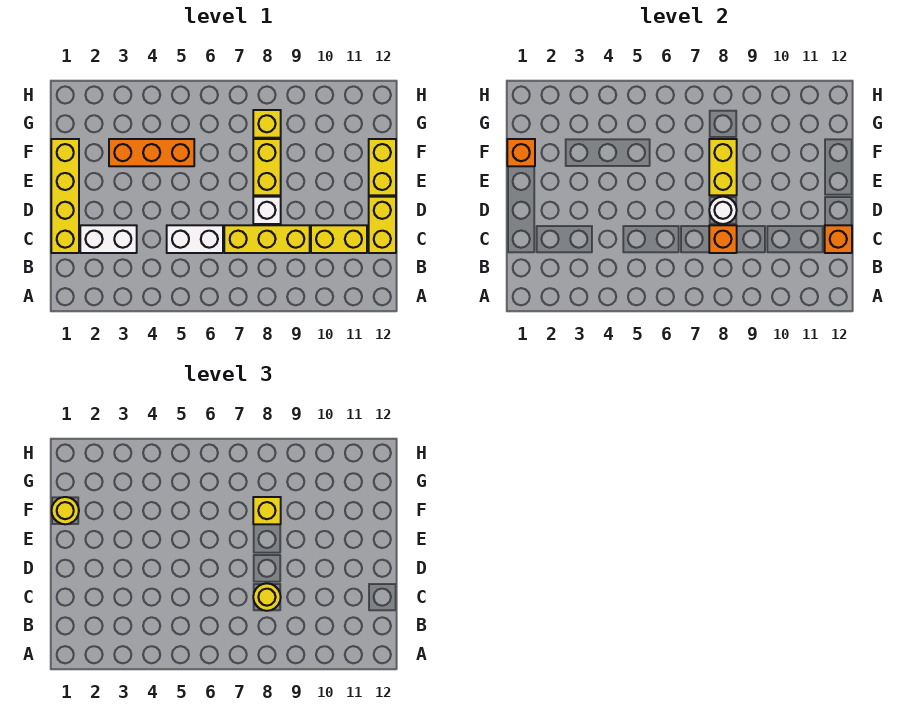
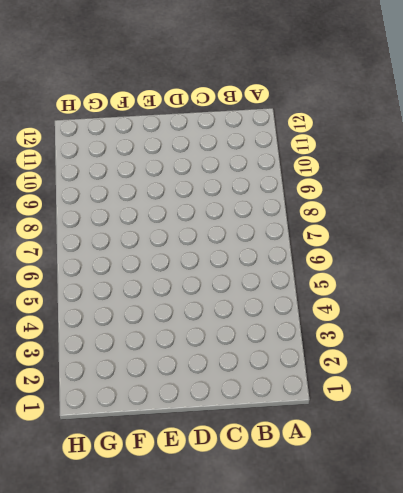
none -> yellow 1x4 brick [51,139,79,253]
none -> white 1x2 brick [80,225,137,253]
none -> white 1x2 brick [167,225,223,253]

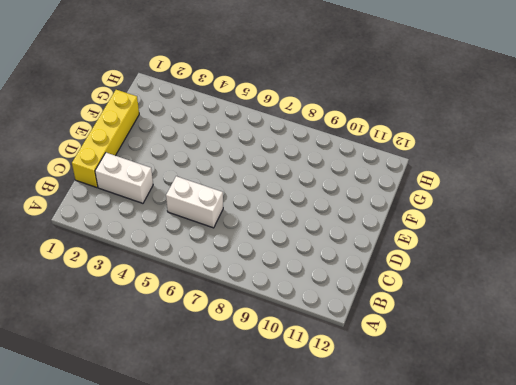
none -> yellow 1x3 brick [224,225,310,253]
none -> yellow 1x2 brick [311,225,367,253]
none -> yellow 1x2 brick [369,197,396,253]

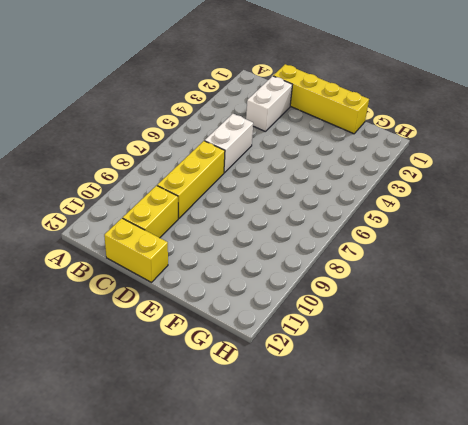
none -> white 1x1 brick [253,197,281,224]
none -> yellow 1x2 brick [253,139,281,195]
none -> yellow 1x2 brick [369,139,396,195]

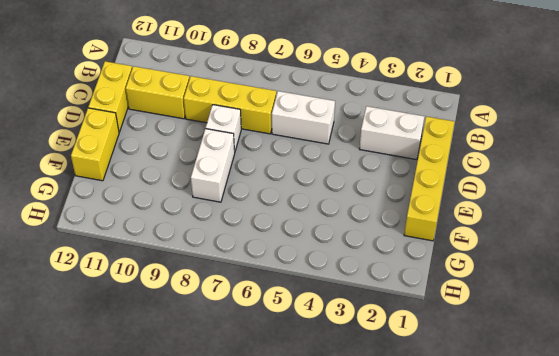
white 1x2 brick [191,129,235,202] -> yellow 1x2 brick [253,139,281,195]
none -> orange 1x3 brick [109,139,194,166]
none -> yellow 1x1 brick [253,110,281,138]
none -> orange 1x1 brick [709,225,737,253]

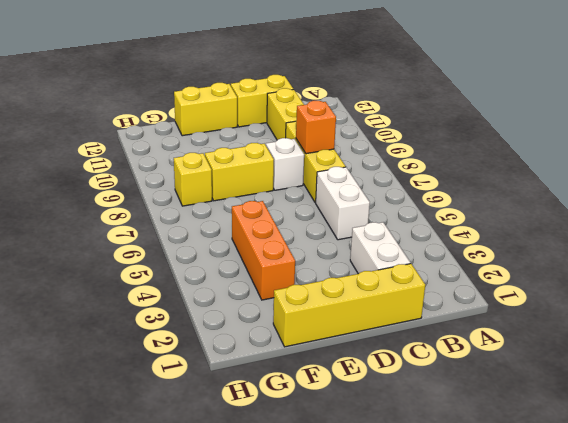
none -> orange 1x1 brick [825,225,852,253]
none -> white 1x1 round brick [709,197,737,224]
none -> yellow 1x2 brick [709,139,737,195]

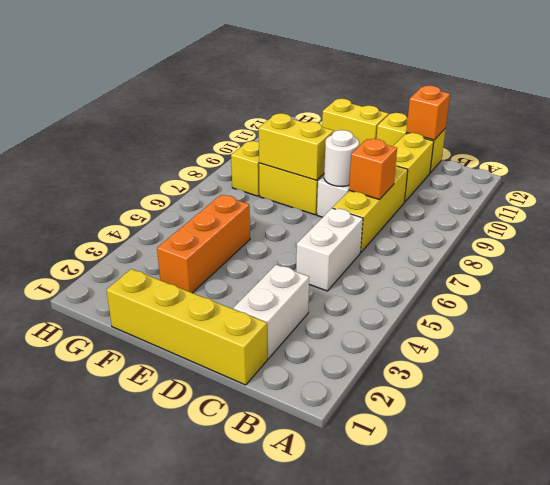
none -> orange 1x1 brick [507,139,535,166]
none -> yellow 1x1 round brick [253,583,281,611]
none -> yellow 1x1 round brick [52,497,79,524]

